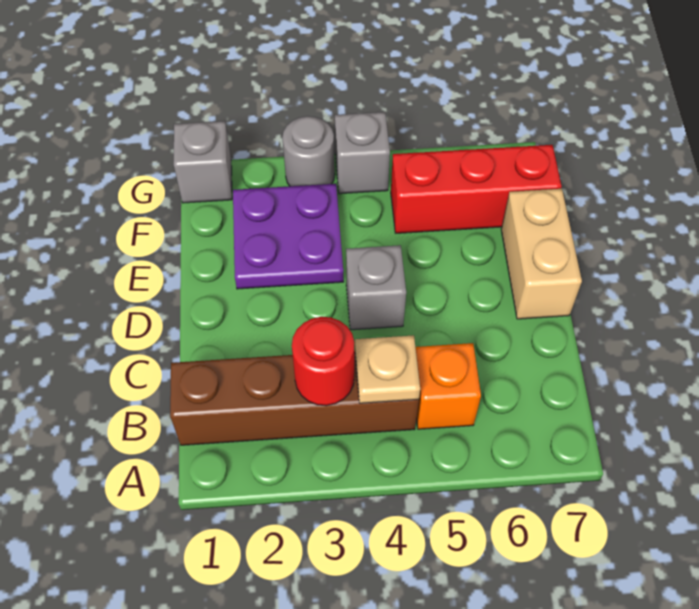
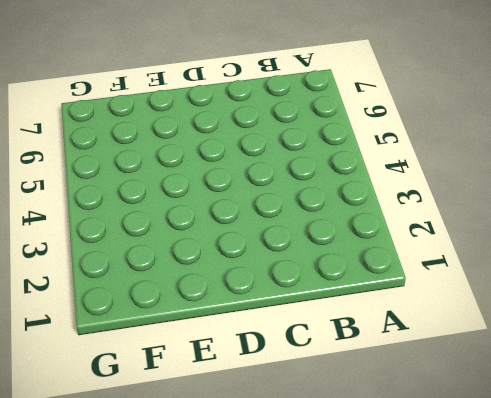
none -> brown 1x4 brick [170,351,419,445]
none -> orange 1x1 brick [416,343,481,429]

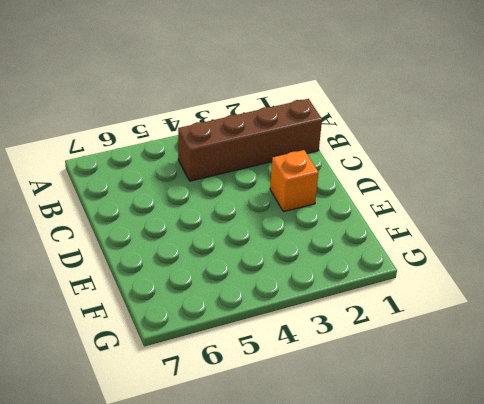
orange 1x1 brick [270,150,318,212] -> orange 1x1 brick moved to [416,343,481,429]
none -> grey 1x1 brick [346,245,406,330]
none -> tan 1x2 brick [501,189,582,319]

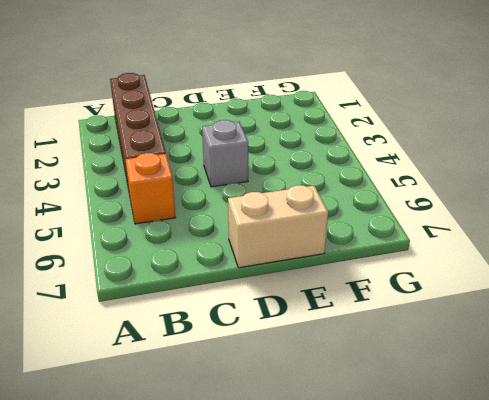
none -> purple 2x2 plate [233,184,344,289]
none -> red 1x3 brick [391,145,561,233]

